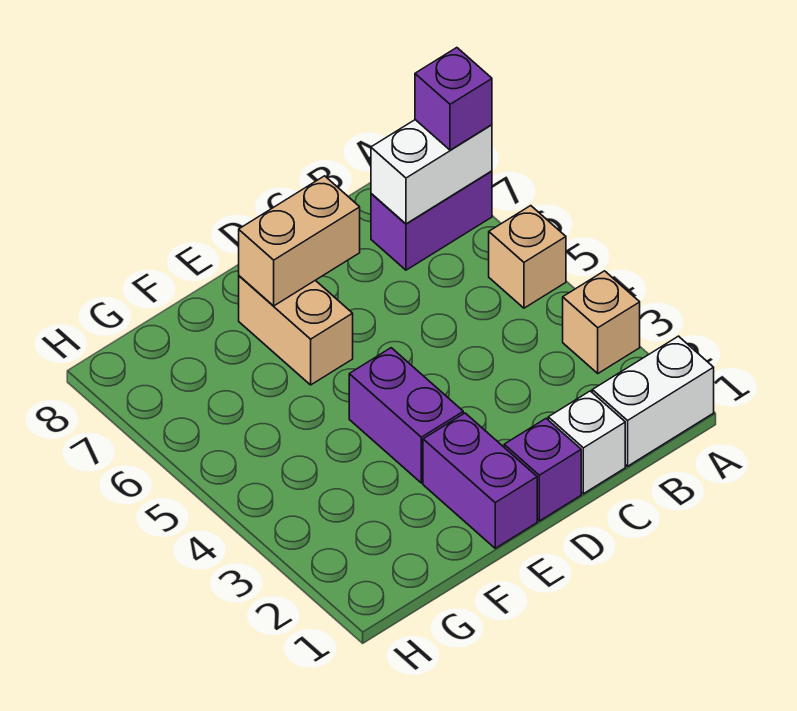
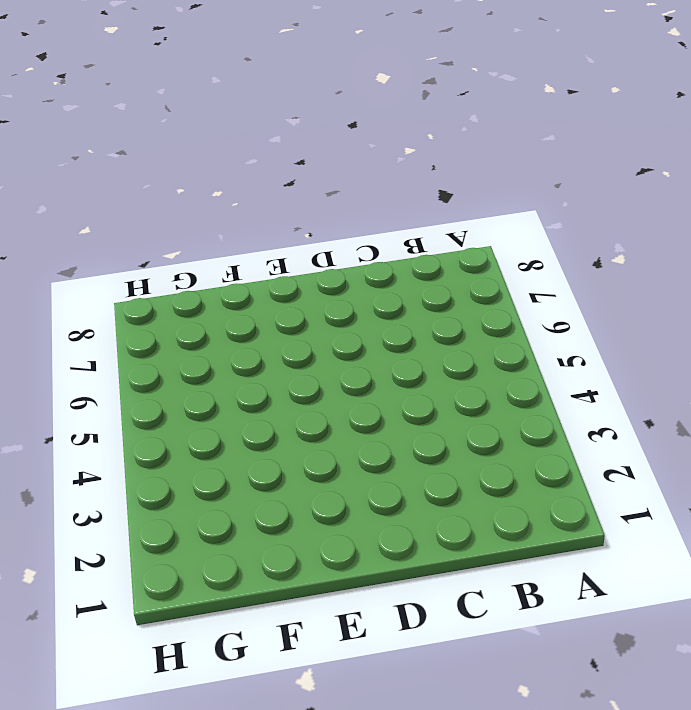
none -> white 1x2 brick [592,336,714,466]
none -> tan 1x1 brick [563,271,640,373]
none -> tan 1x1 brick [489,206,566,308]

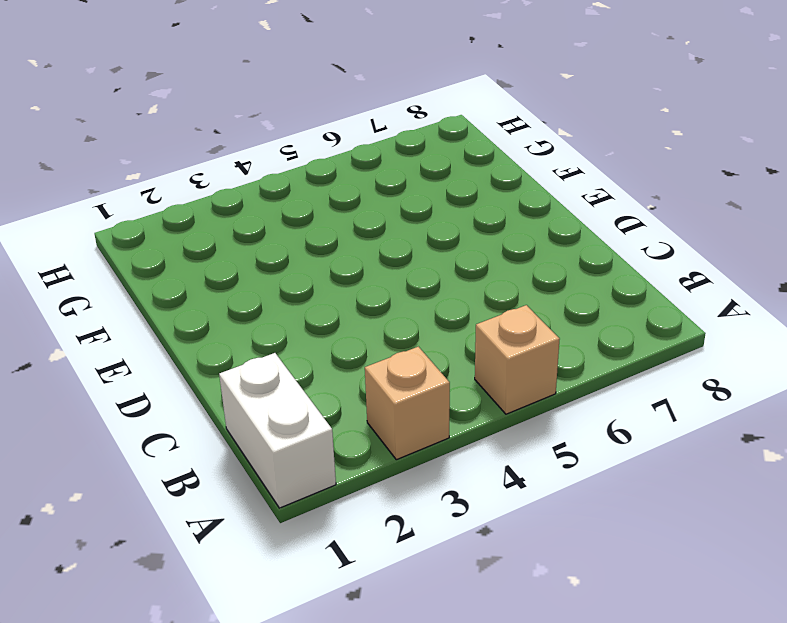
none -> purple 1x2 brick [371,171,492,270]
none -> white 1x1 brick [548,391,625,494]
none -> purple 1x1 brick [504,419,581,521]

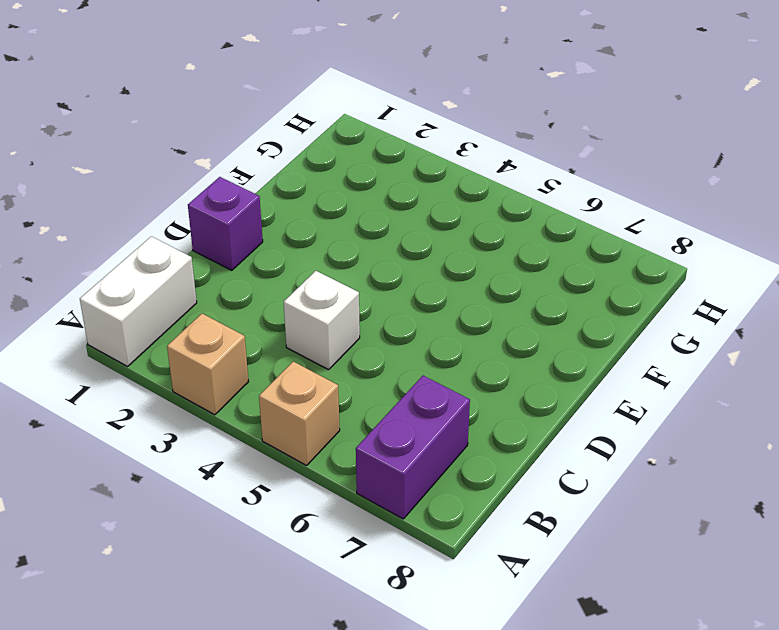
white 1x1 brick [284,271,360,370] -> white 1x1 brick moved to [548,391,625,494]
none -> purple 1x2 brick [423,413,537,548]
none -> purple 1x2 brick [349,348,463,483]
none -> tan 1x2 brick [239,276,353,385]

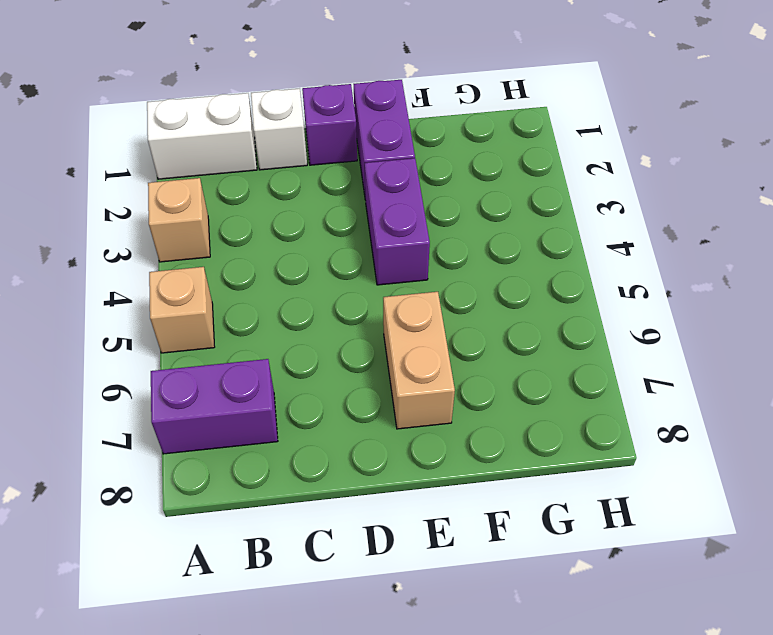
none -> white 1x2 brick [371,120,492,224]
none -> tan 1x2 brick [239,176,360,306]
none -> purple 1x1 brick [415,48,492,150]

